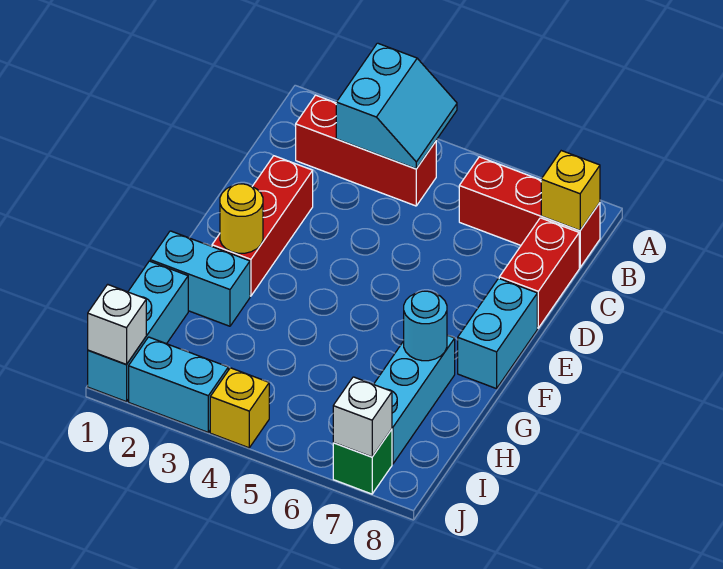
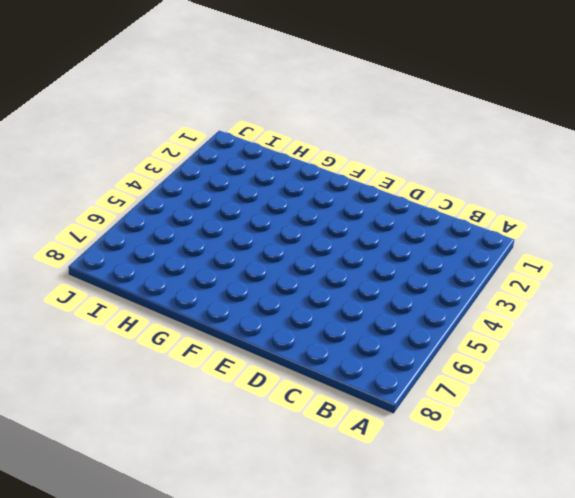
none -> red 1x3 brick [296,95,436,206]
none -> red 1x3 brick [459,157,600,268]
none -> red 1x2 brick [499,218,579,328]

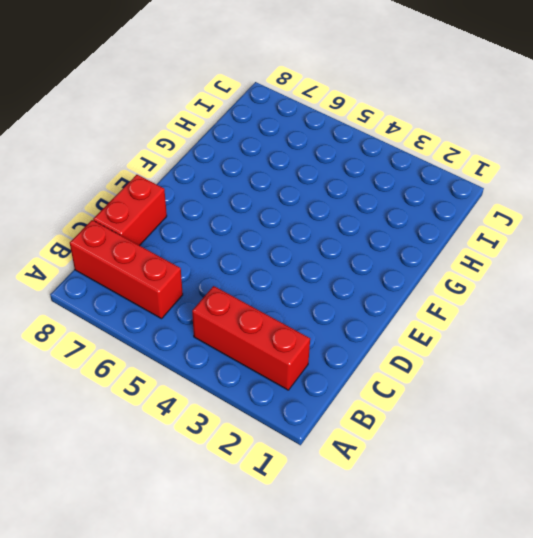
none -> red 1x3 brick [212,156,313,296]
none -> cyan 1x2 brick [458,278,537,389]
none -> cyan 1x2 brick [150,231,250,326]

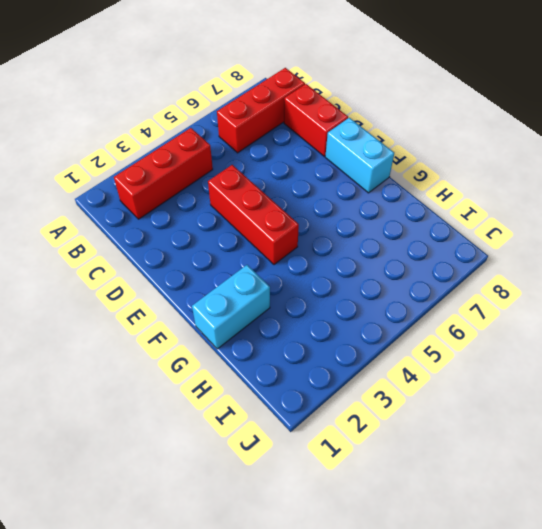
red 1x3 brick [208,165,299,265] -> red 1x3 brick moved to [212,156,313,296]
none -> cyan 1x3 brick [374,335,455,464]
none -> cyan 1x3 brick [88,261,188,402]
none -> cyan 1x2 brick [129,337,228,432]

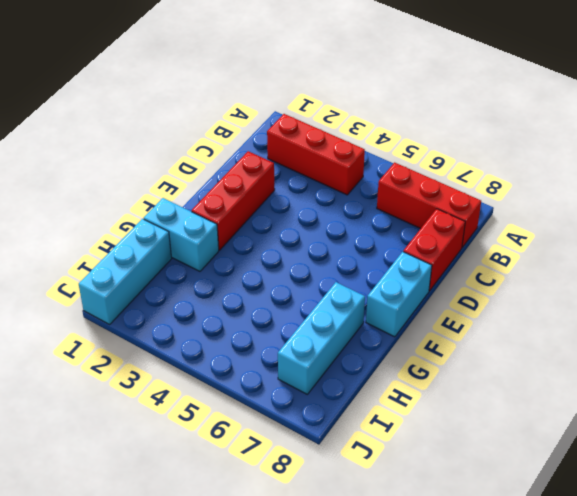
none -> cyan 1x2 brick [129,337,228,432]
none -> yellow 1x1 brick [210,368,269,448]
none -> green 1x1 brick [333,429,392,494]

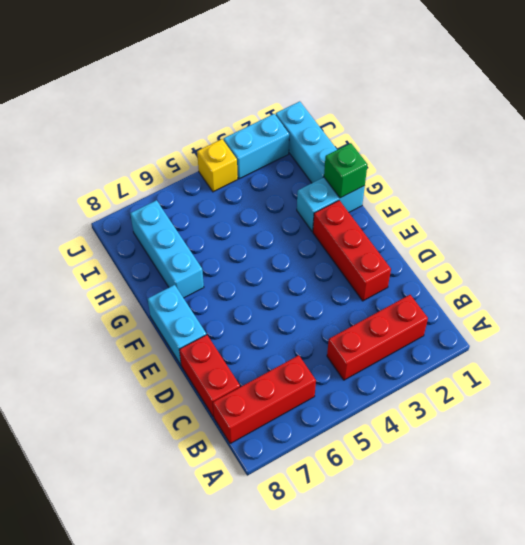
green 1x1 brick [324,143,367,198] -> green 1x1 brick moved to [333,429,392,494]
none -> cyan 2x2 slope [336,43,457,169]
none -> yellow 1x1 brick [541,151,600,231]
none -> yellow 1x1 round brick [220,184,263,253]

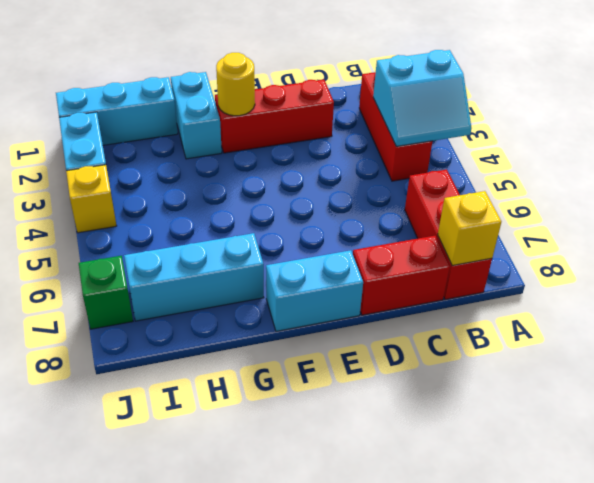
none -> cyan 1x1 round brick [404,291,447,361]
none -> white 1x1 brick [88,284,146,365]
none -> white 1x1 brick [333,377,392,457]

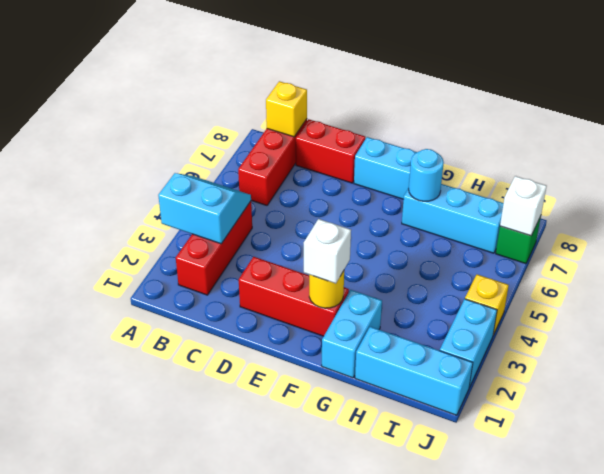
white 1x1 brick [304,219,351,284] -> white 1x1 brick moved to [88,284,146,365]

